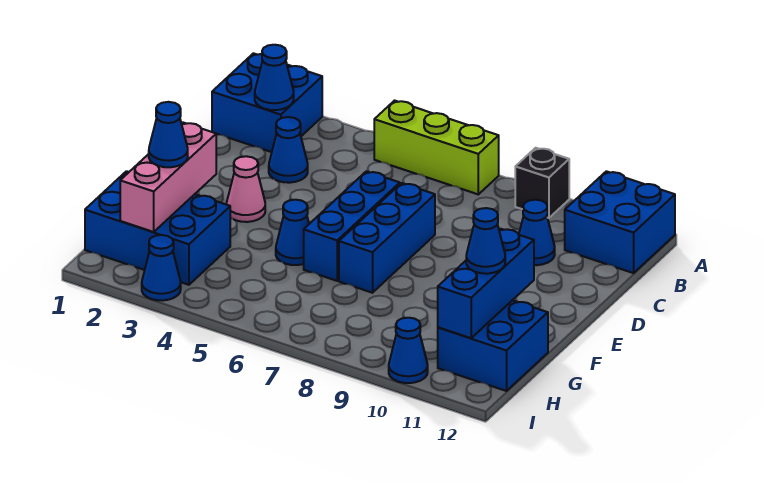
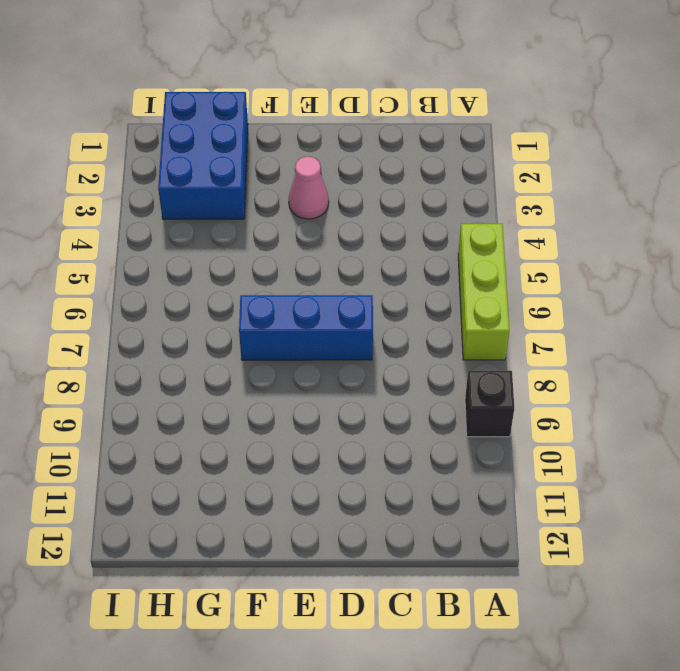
none -> blue 2x2 brick [212,53,322,152]
none -> blue 2x2 brick [565,171,675,273]
none -> blue 1x1 cone [269,117,308,183]

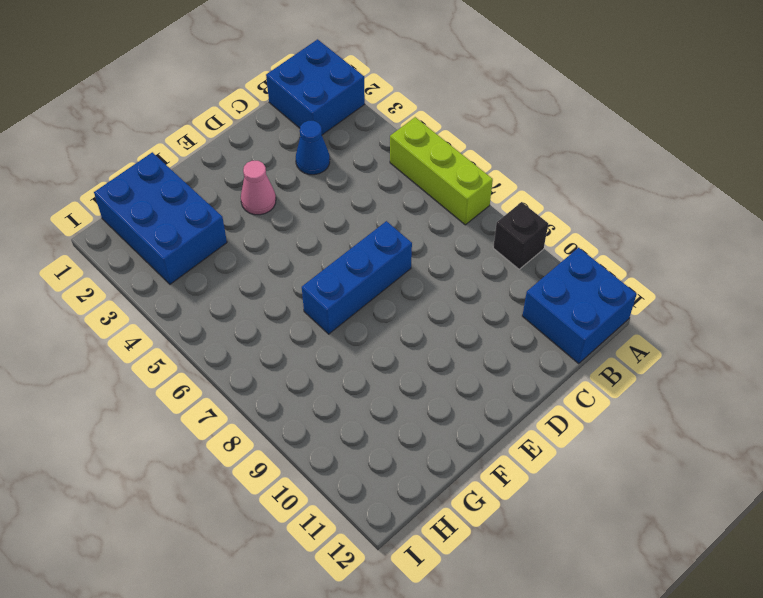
none -> blue 1x1 cone [519,200,555,265]
none -> blue 1x3 brick [304,171,400,281]
none -> blue 1x1 cone [276,200,309,265]

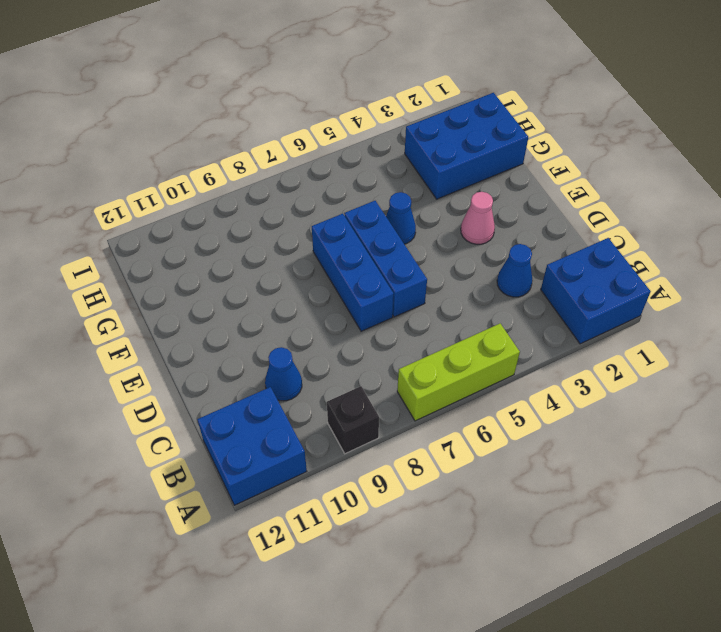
none -> blue 2x2 brick [438,300,548,391]
none -> blue 1x1 cone [142,235,181,301]
none -> blue 1x1 cone [389,318,428,383]

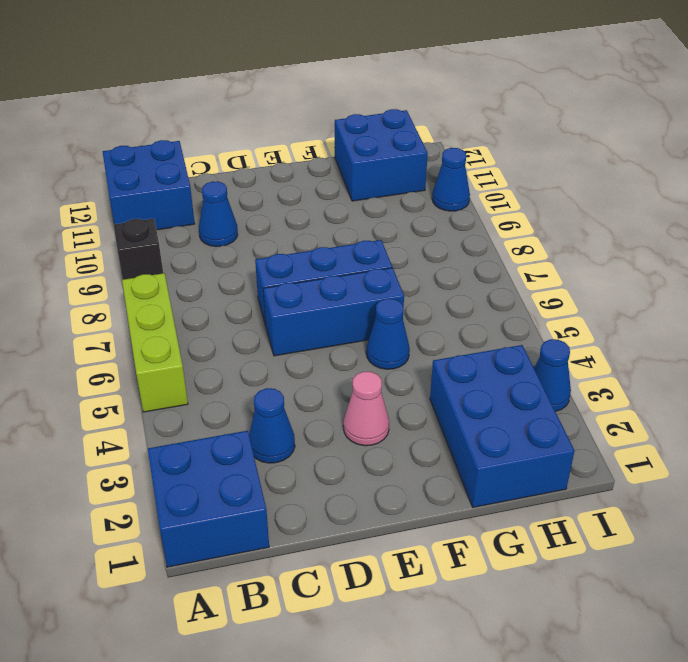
none -> blue 1x1 cone [255,45,294,110]
none -> pink 1x3 brick [120,123,216,232]
none -> blue 1x3 brick [438,229,534,338]

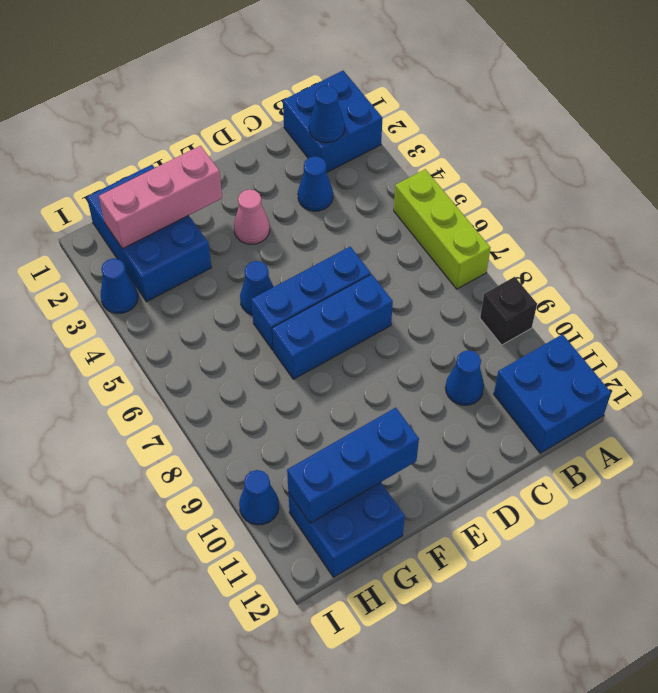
none -> blue 1x1 cone [149,102,188,167]
none -> blue 1x1 cone [466,208,505,274]

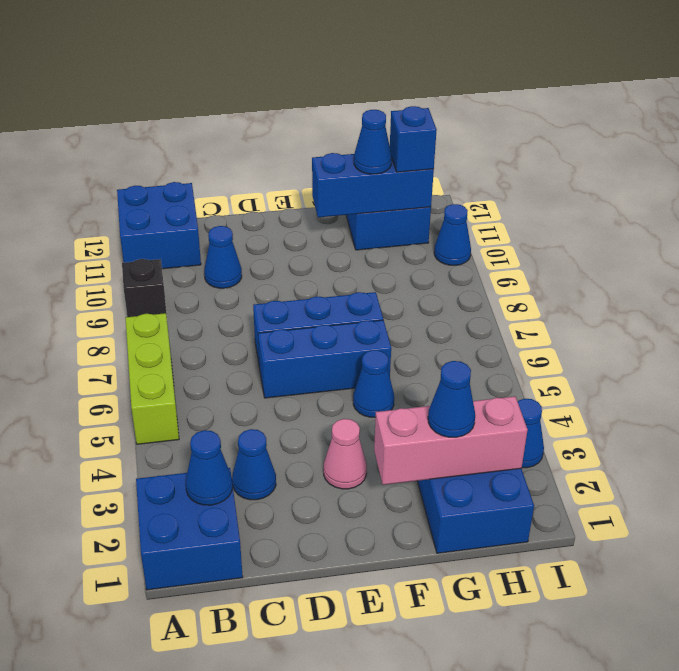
blue 1x1 brick [390,106,437,172] -> none

